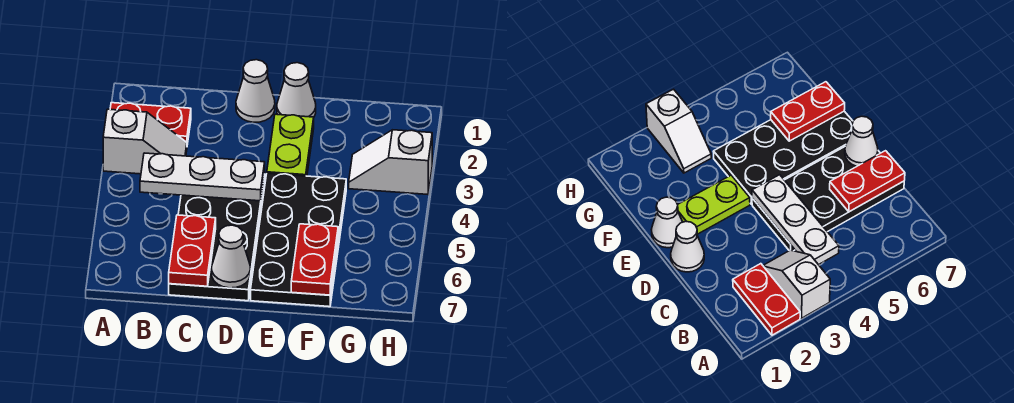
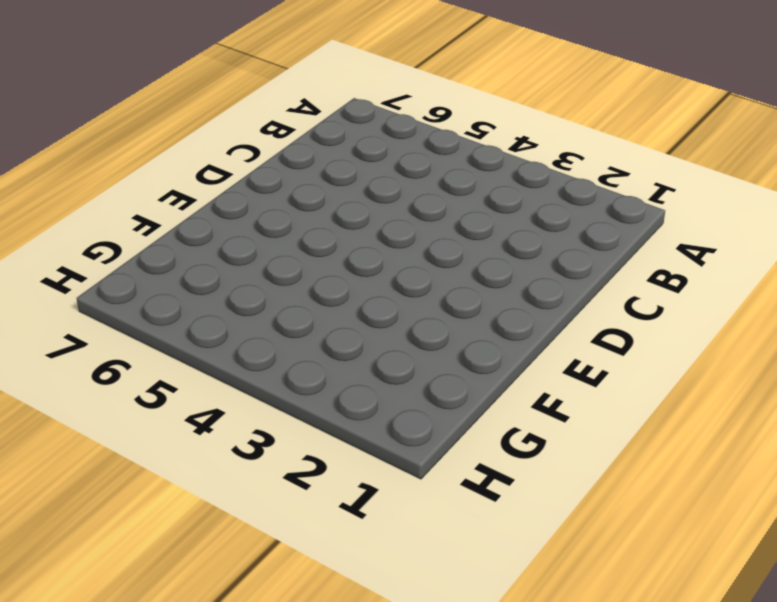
none -> red 1x2 plate [110,103,191,145]
none -> white 1x2 slope [103,109,187,174]
none -> black 2x4 plate [169,174,265,301]

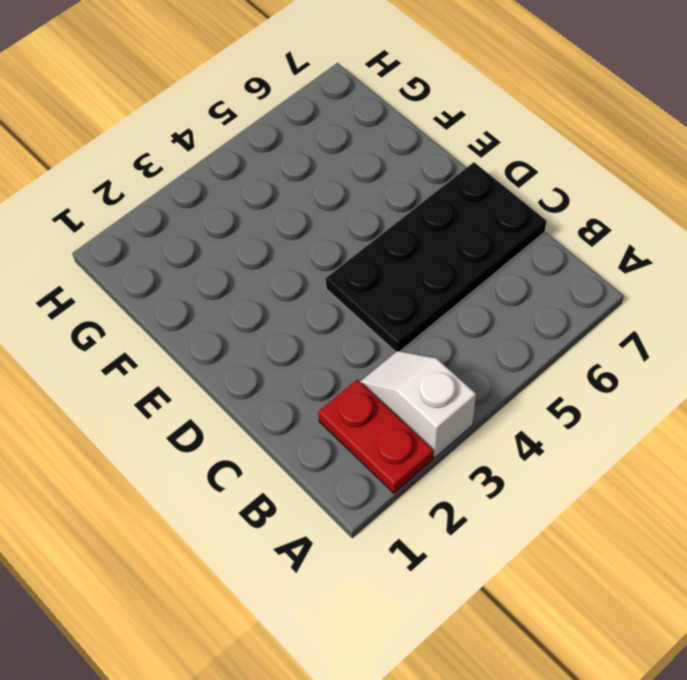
none -> white 1x1 cone [236,60,275,122]
none -> white 1x1 cone [277,63,316,117]
none -> lime 1x2 plate [267,114,314,176]

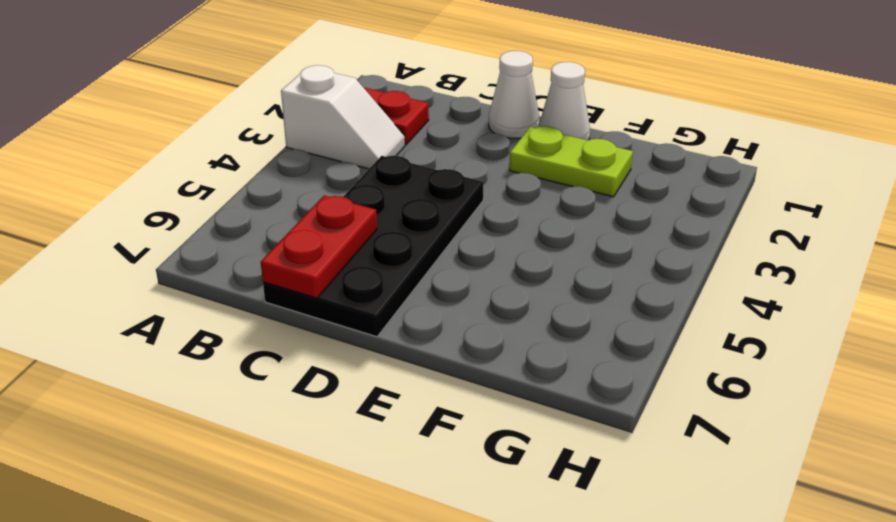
lime 1x2 plate [509,126,633,197] -> lime 1x2 plate turned to [267,114,314,176]
none -> black 2x4 plate [251,173,346,307]
none -> white 1x2 slope [349,130,432,194]
none -> white 1x3 plate [140,153,265,201]

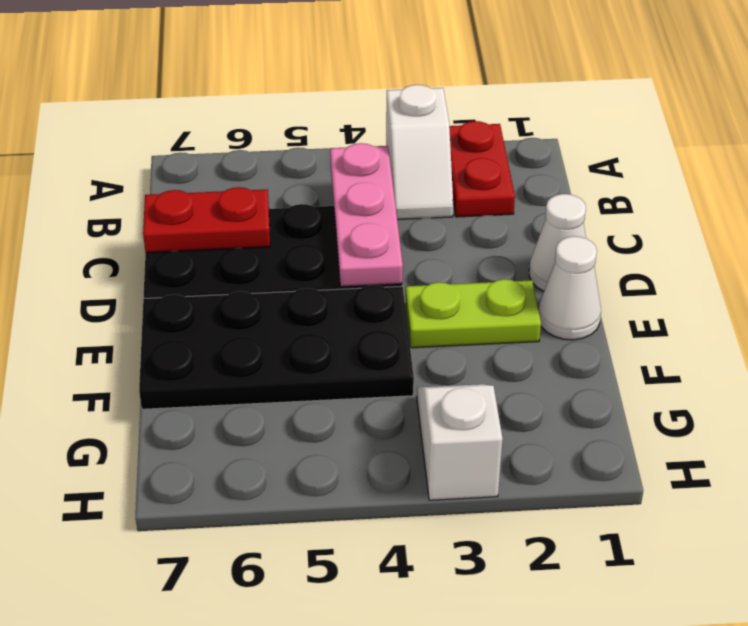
pink 1x3 plate [330,143,403,287] -> white 1x3 plate [140,153,265,201]
none -> white 1x1 cone [212,225,250,288]
none -> red 1x2 plate [291,224,338,295]

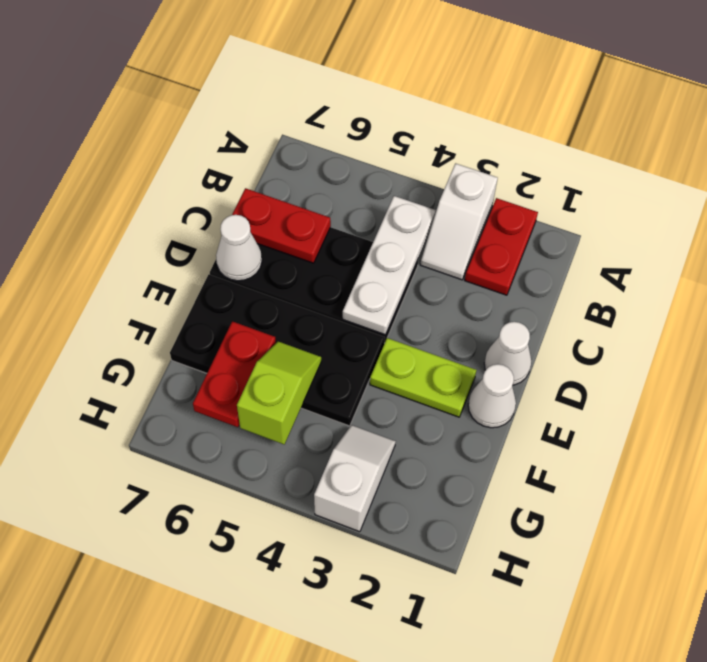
lime 1x2 slope [237,341,321,444] -> none
red 1x2 plate [193,321,276,427] -> red 1x2 plate turned to [291,224,338,295]

